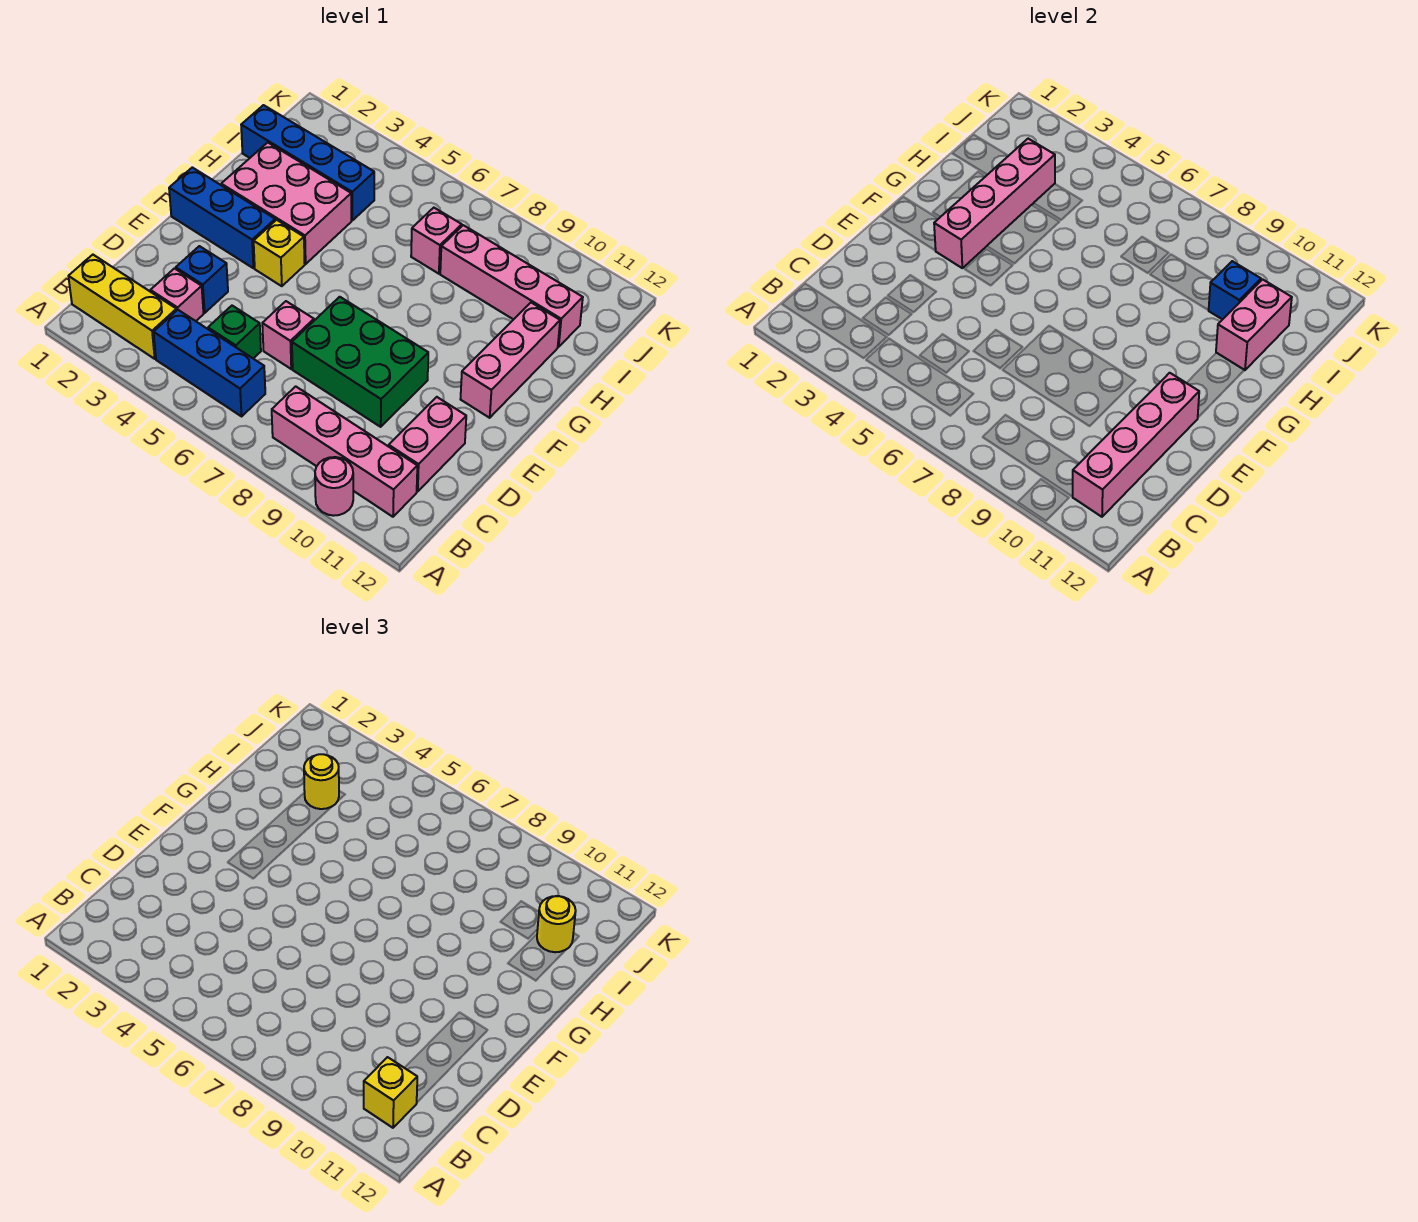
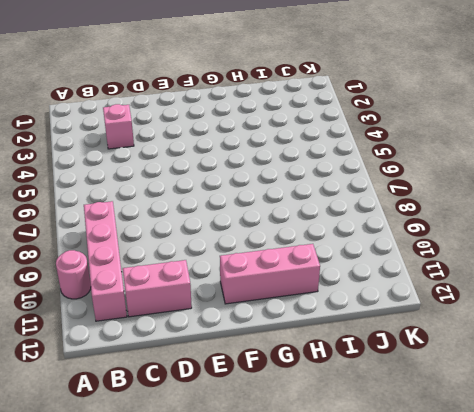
none -> yellow 1x3 brick [68,255,177,359]
none -> blue 1x3 brick [154,310,265,416]
none -> green 1x1 brick [208,306,261,359]

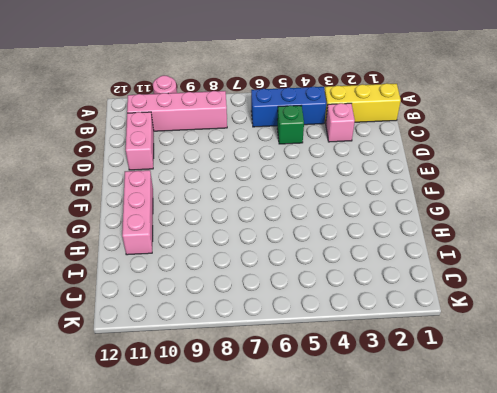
none -> blue 1x1 brick [176,246,228,313]
none -> pink 1x1 brick [262,301,314,369]
none -> green 2x3 brick [292,297,428,427]

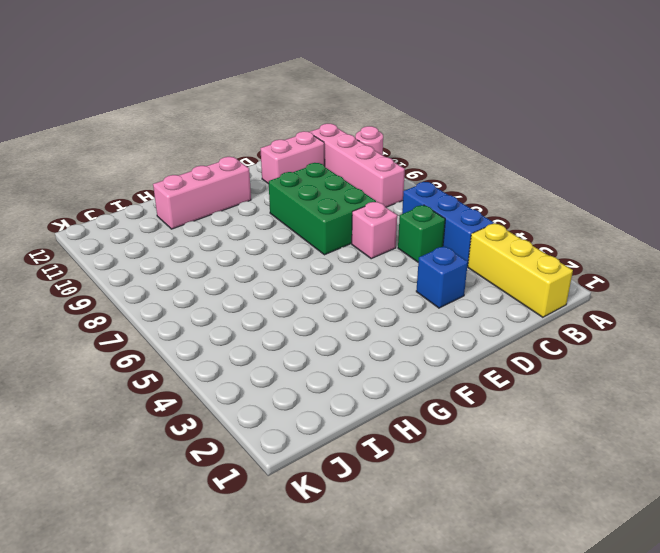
none -> pink 1x1 brick [150,269,204,321]
none -> blue 1x3 brick [169,167,275,268]
none -> yellow 1x1 brick [254,220,305,286]

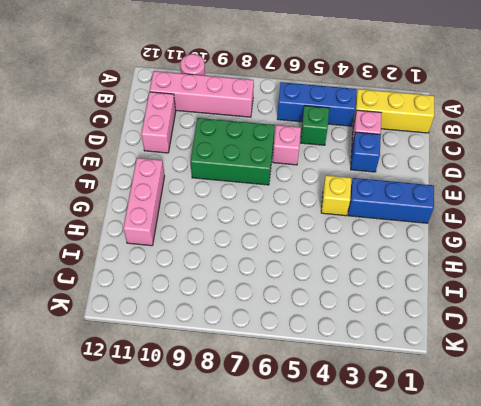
none -> pink 2x3 brick [221,143,351,264]
none -> blue 1x4 brick [241,105,374,220]
none -> pink 1x1 brick [411,208,462,274]

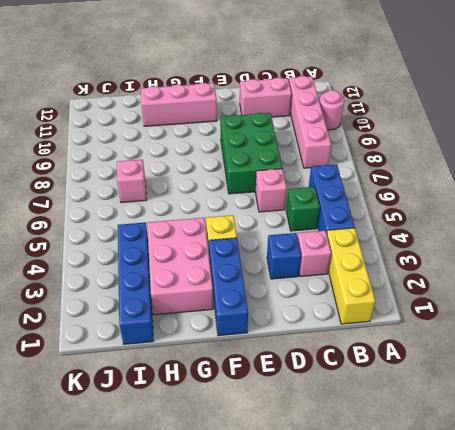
none -> pink 1x4 brick [440,225,583,347]
none -> pink 1x4 brick [1073,373,1199,517]
none -> pink 1x4 brick [934,139,1055,268]

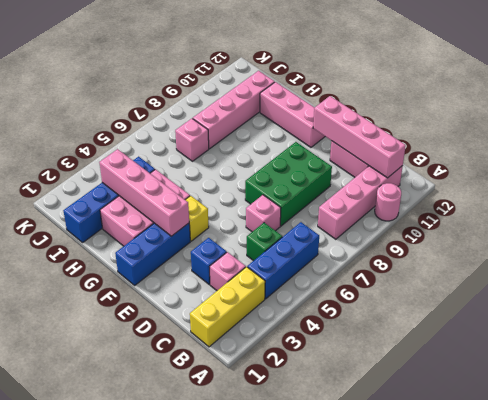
none -> pink 1x2 brick [1216,279,1292,370]
none -> blue 1x1 brick [1209,261,1261,320]
none -> yellow 1x1 brick [364,1057,417,1128]

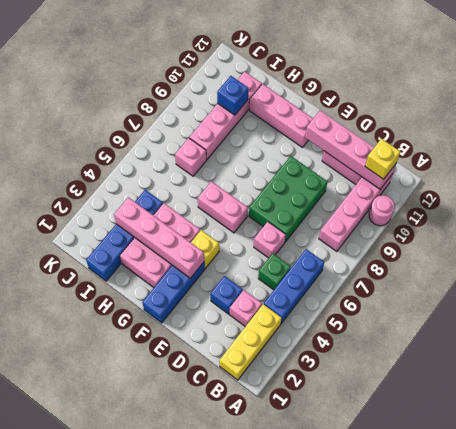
pink 1x2 brick [198,181,248,233] -> pink 1x2 brick moved to [1216,279,1292,370]
none -> yellow 1x1 round brick [304,754,339,809]
none -> yellow 1x1 round brick [537,896,576,952]

